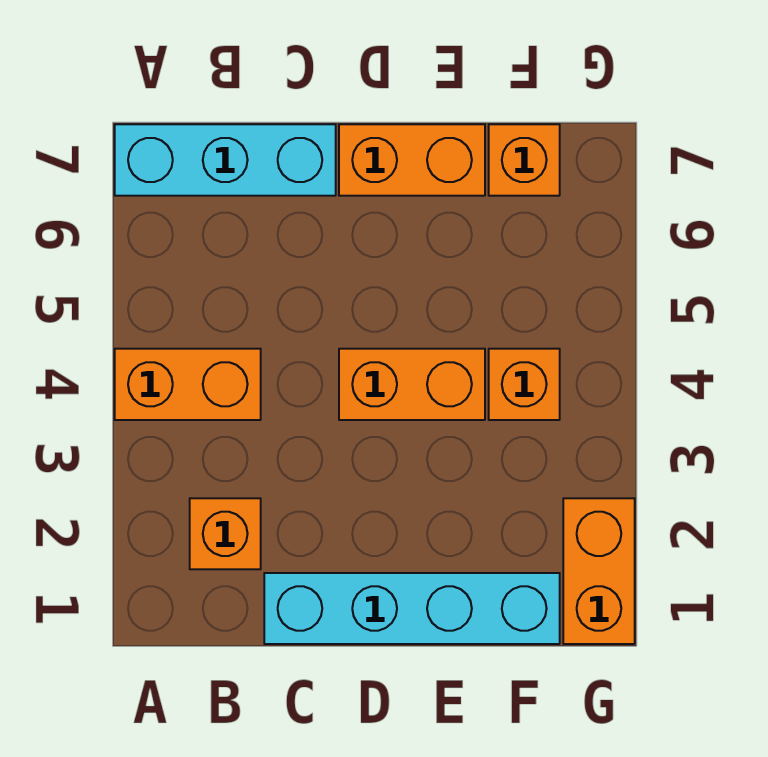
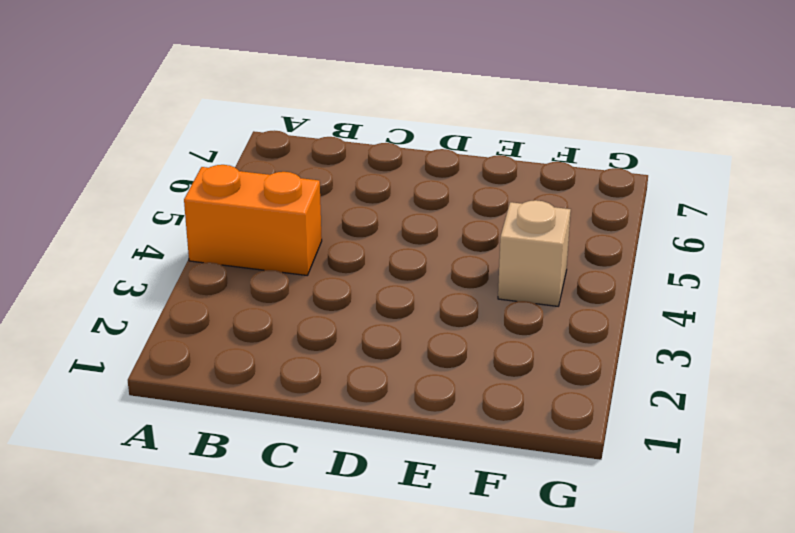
tan 1x1 brick [498,200,571,306] -> orange 1x1 brick [489,349,560,420]
none -> cyan 1x3 brick [115,124,336,196]
none -> orange 1x1 brick [190,498,261,569]

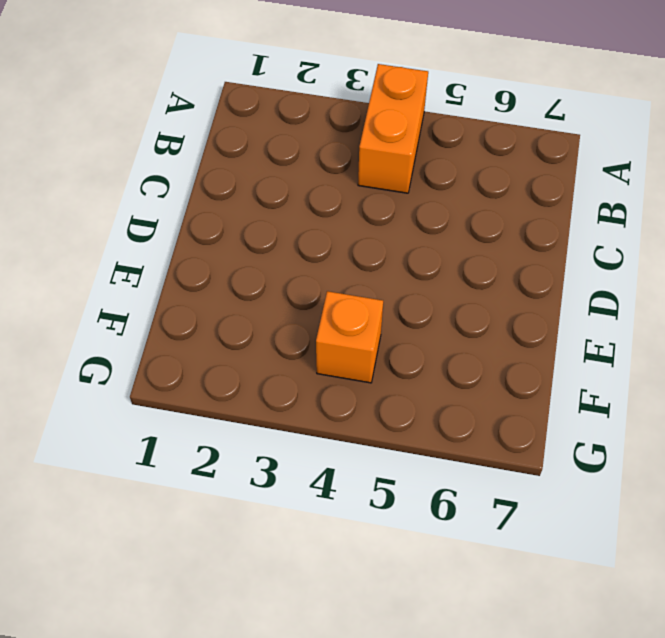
none -> cyan 1x3 brick [115,124,336,196]
none -> orange 1x1 brick [190,498,261,569]

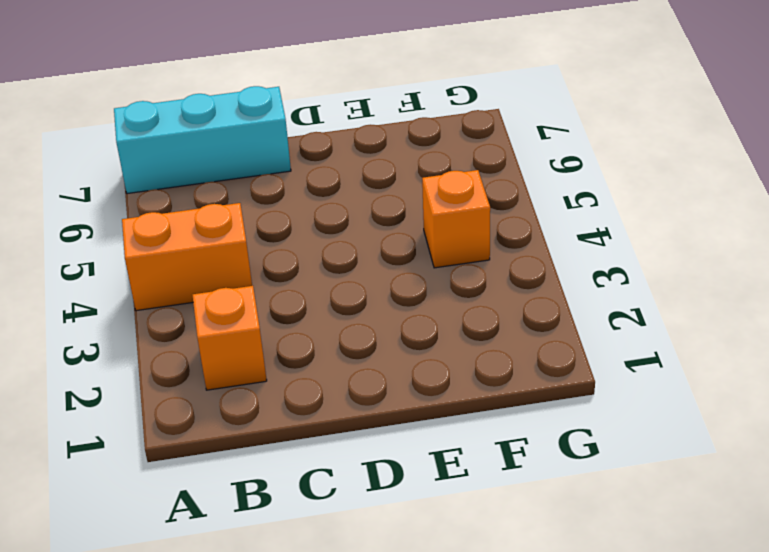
none -> cyan 1x4 brick [264,573,560,644]
none -> orange 1x2 brick [339,349,485,420]

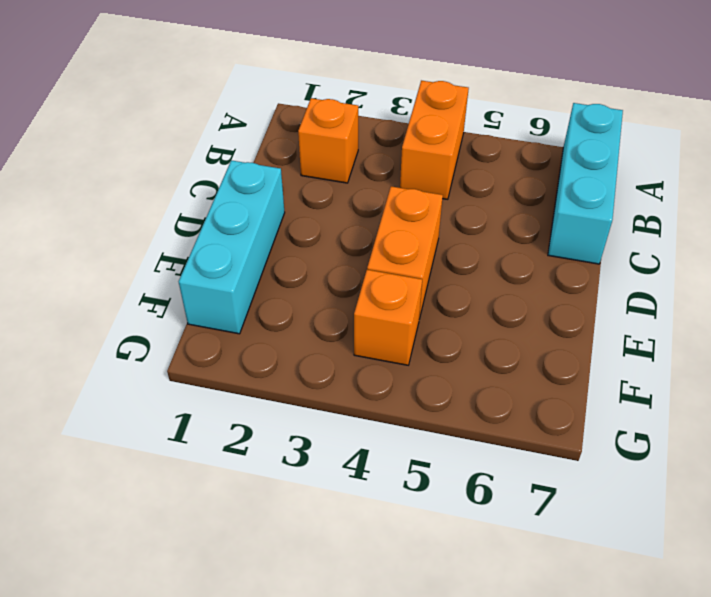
cyan 1x3 brick [179,160,285,334] -> cyan 1x4 brick [264,573,560,644]
none -> orange 1x2 brick [339,124,485,196]
none -> orange 1x1 brick [489,124,560,196]

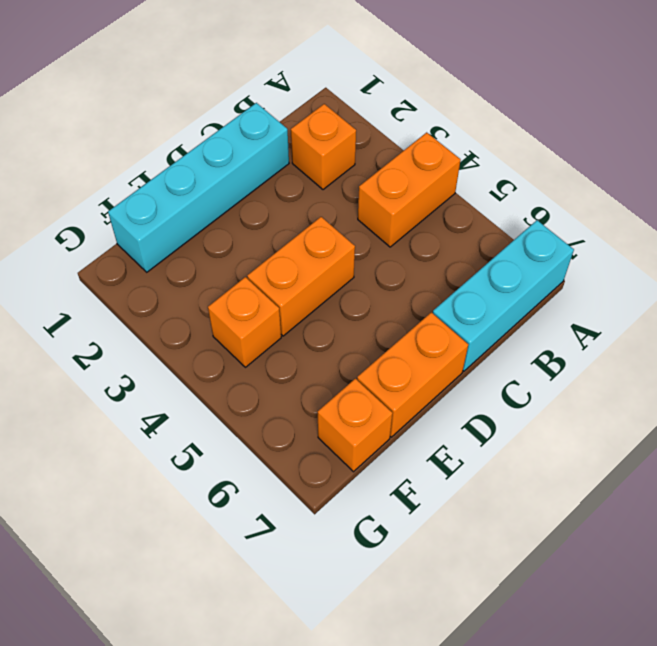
none -> orange 1x2 brick [563,498,635,644]

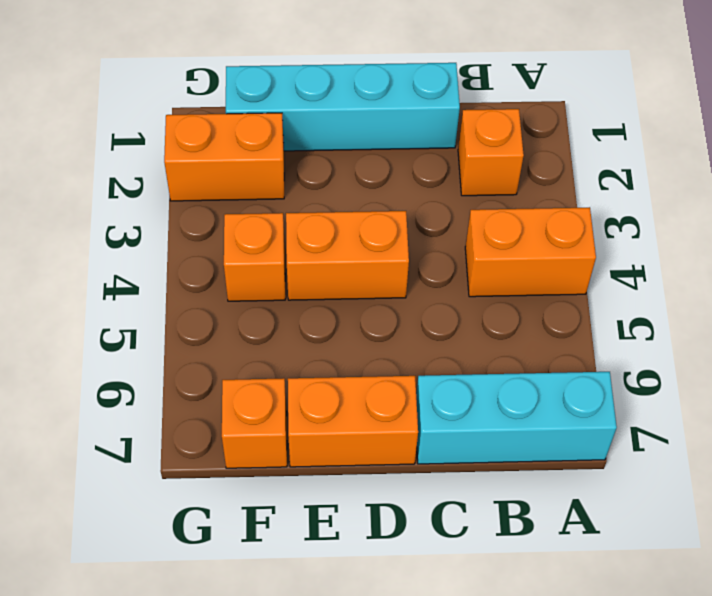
orange 1x2 brick [164,113,284,201] -> orange 1x2 brick turned to [563,498,635,644]

